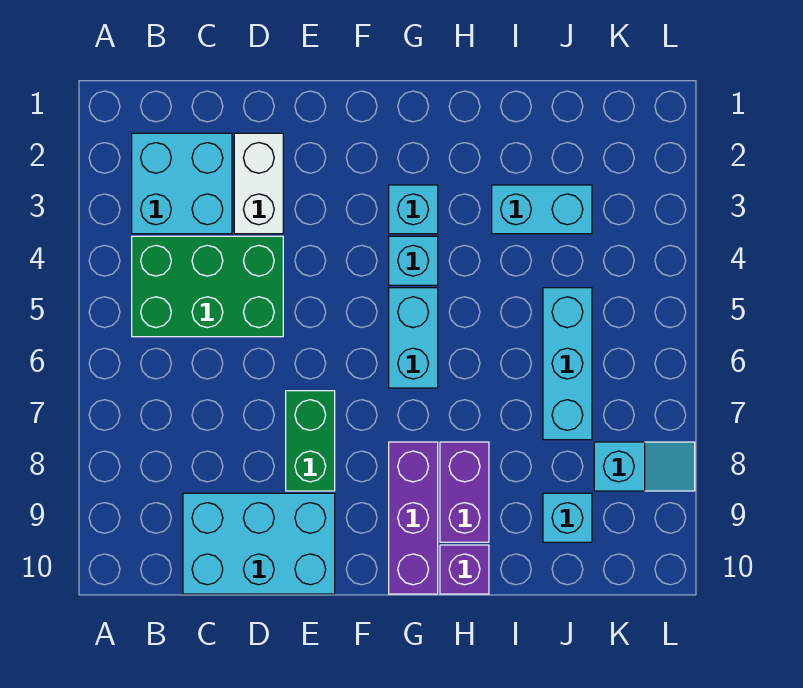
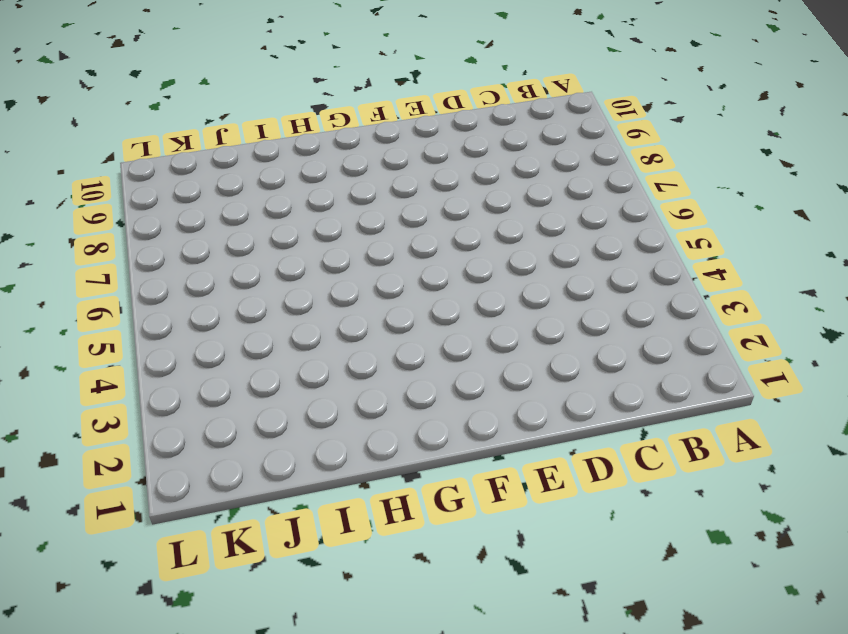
none -> cyan 2x2 brick [132,133,232,234]
none -> green 2x3 brick [132,236,283,337]
none -> cyan 2x3 brick [183,493,335,594]

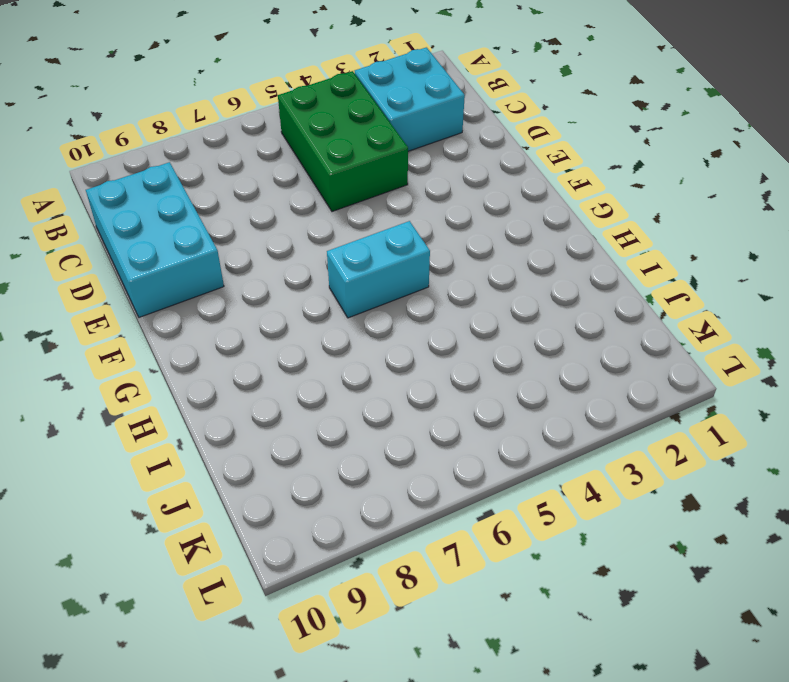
none -> white 1x2 brick [234,133,283,234]
none -> green 1x2 brick [286,391,335,491]
none -> cyan 1x1 brick [389,185,438,234]

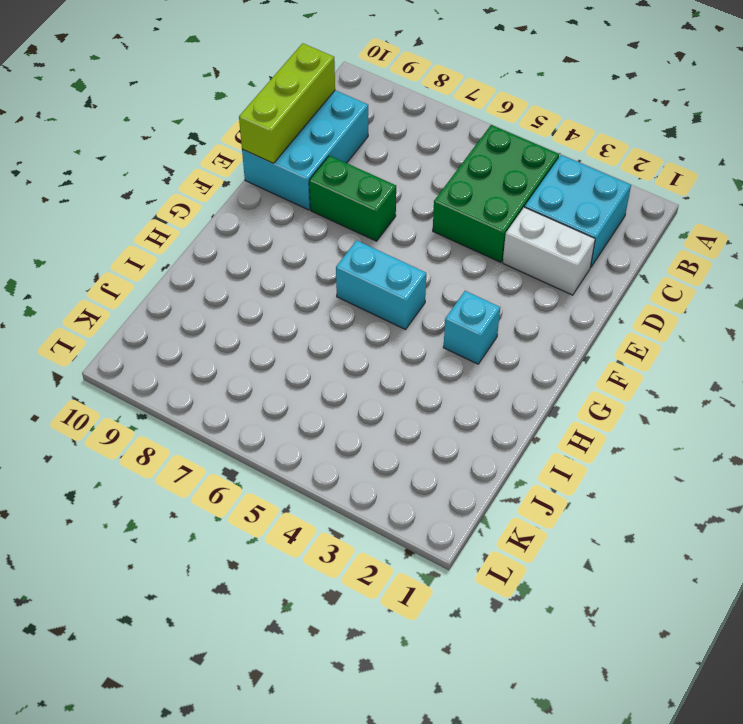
lime 1x3 brick [239,43,335,163] -> none
none -> cyan 1x1 brick [389,236,438,285]
none -> purple 1x3 brick [389,442,438,594]
none -> purple 1x2 brick [440,442,489,542]

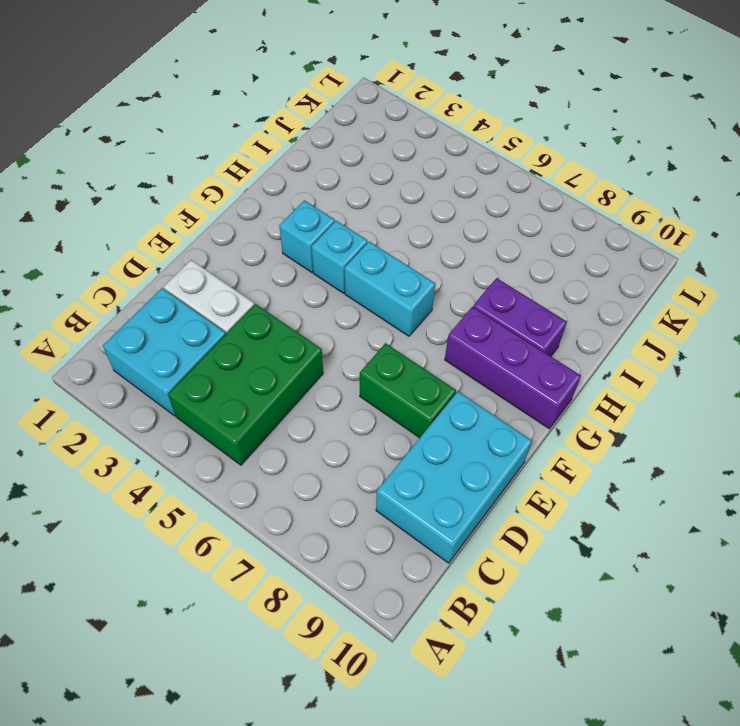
none -> purple 1x1 brick [440,545,489,594]
none -> cyan 1x2 brick [492,185,592,234]
none -> cyan 1x3 brick [543,288,592,440]

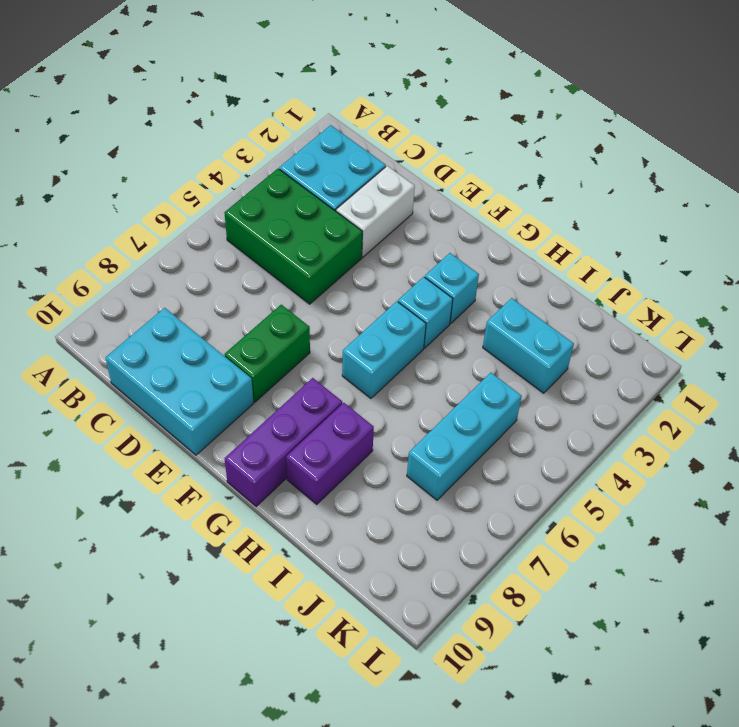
none -> purple 1x1 brick [440,545,489,594]
none -> cyan 1x1 brick [543,493,592,542]
none -> cyan 1x2 slope [594,442,695,491]

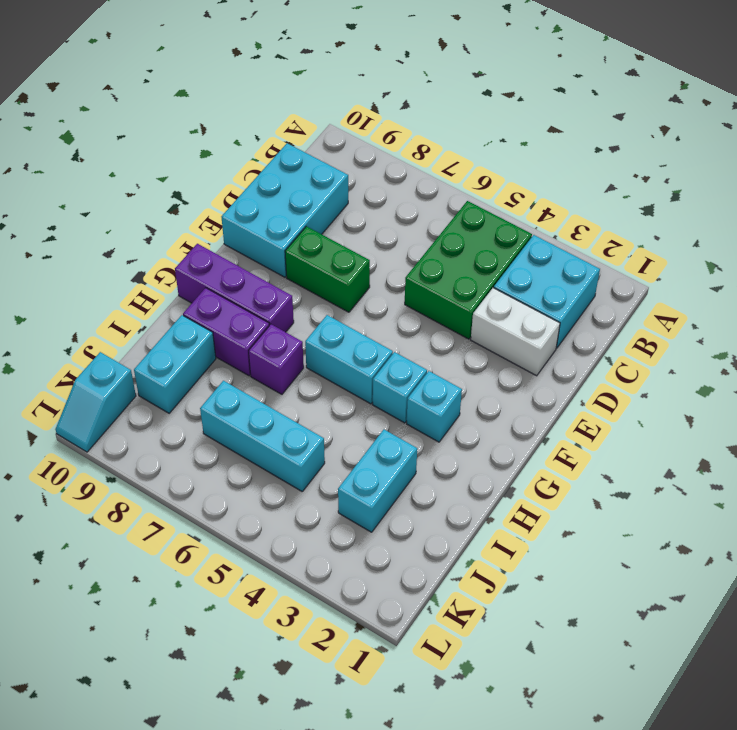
purple 1x1 brick [249,324,304,394] -> purple 1x1 brick moved to [440,545,489,594]
cyan 1x2 brick [134,315,216,413] -> cyan 1x1 brick [543,493,592,542]
cyan 1x2 slope [56,352,136,452] -> cyan 1x2 slope moved to [594,442,695,491]

